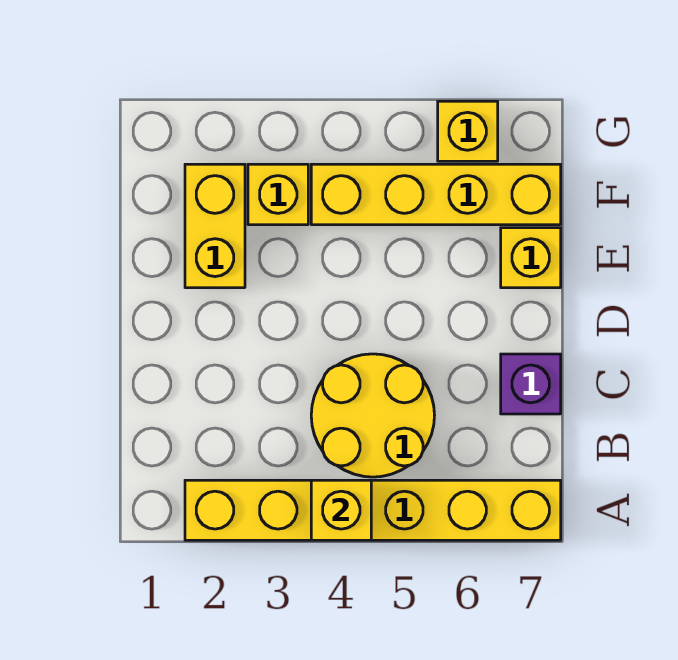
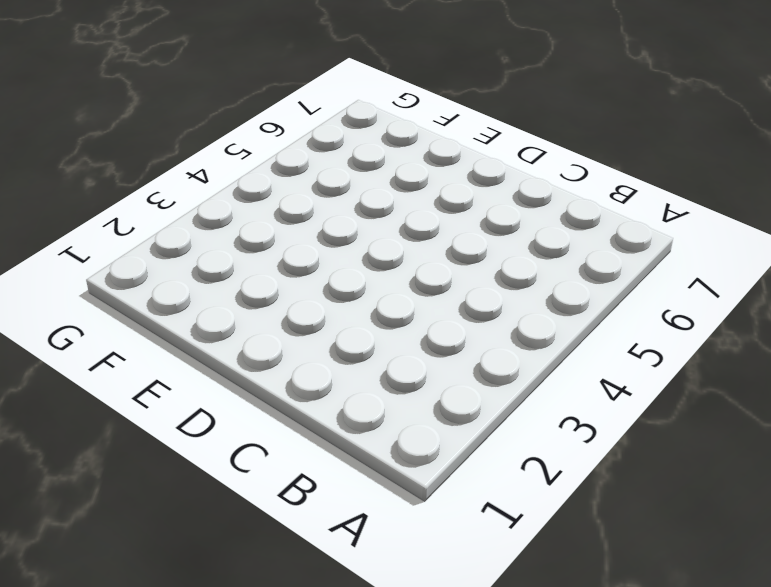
none -> yellow 1x6 brick [185,480,561,540]
none -> yellow 2x2 round brick [311,354,434,477]

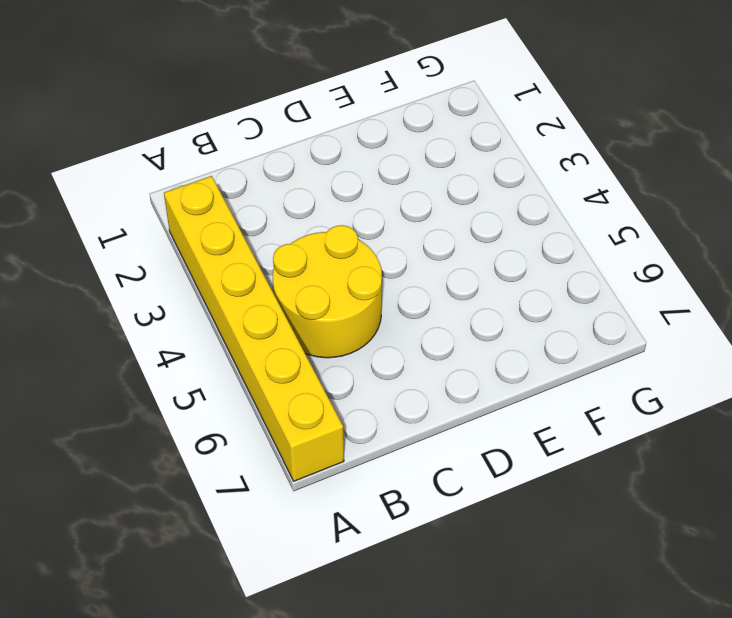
none -> purple 1x1 brick [501,354,561,414]
none -> yellow 1x2 brick [185,164,245,288]

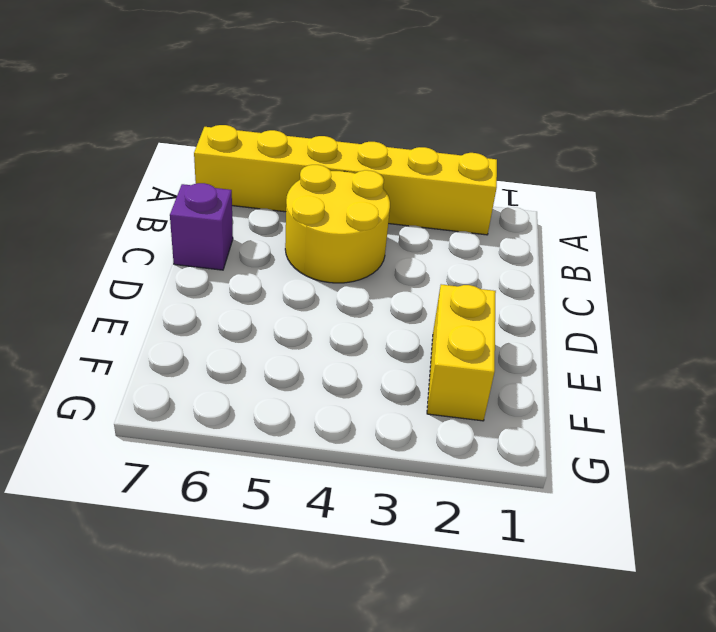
none -> yellow 1x1 brick [501,228,561,288]
none -> yellow 1x1 brick [248,164,308,225]

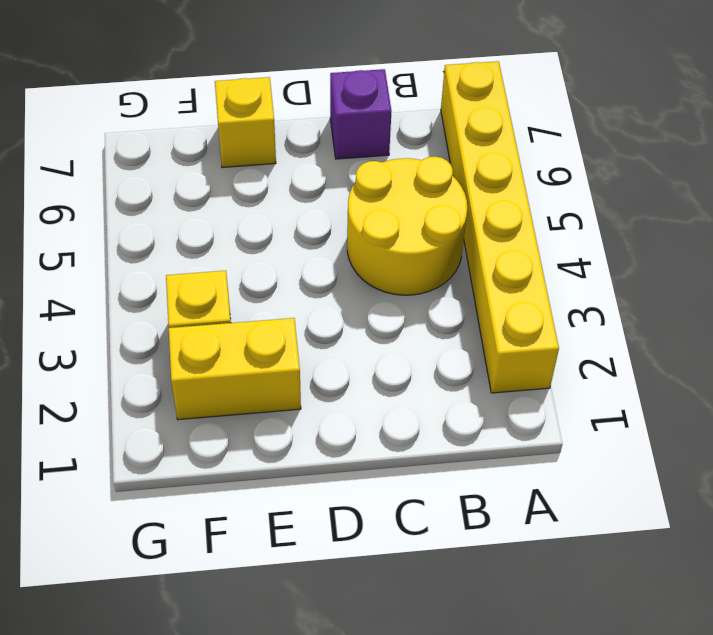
none -> yellow 1x4 brick [311,164,561,225]
none -> yellow 1x1 brick [438,101,498,161]

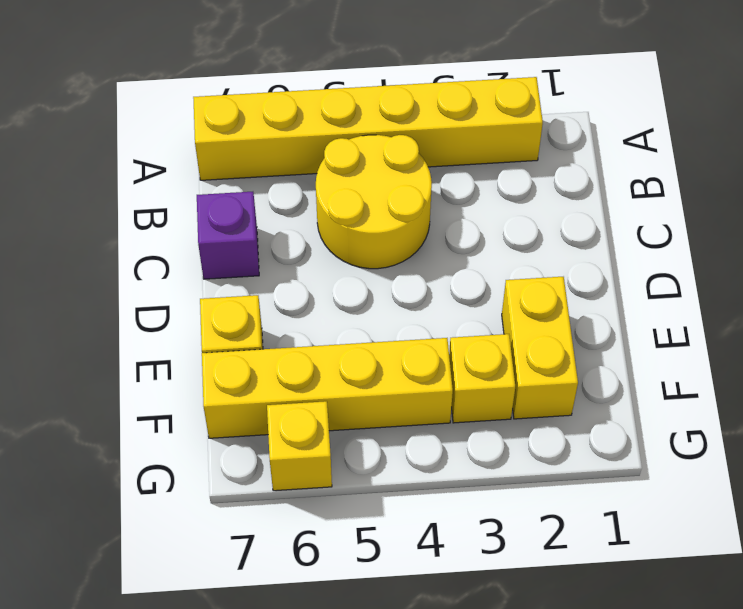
none -> yellow 1x1 brick [311,480,371,540]

